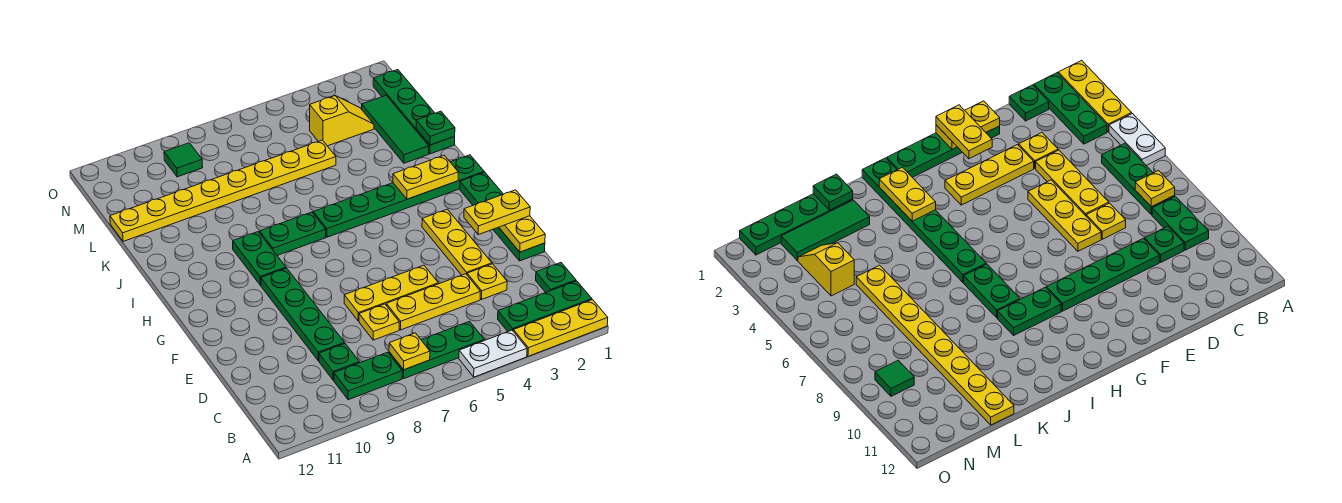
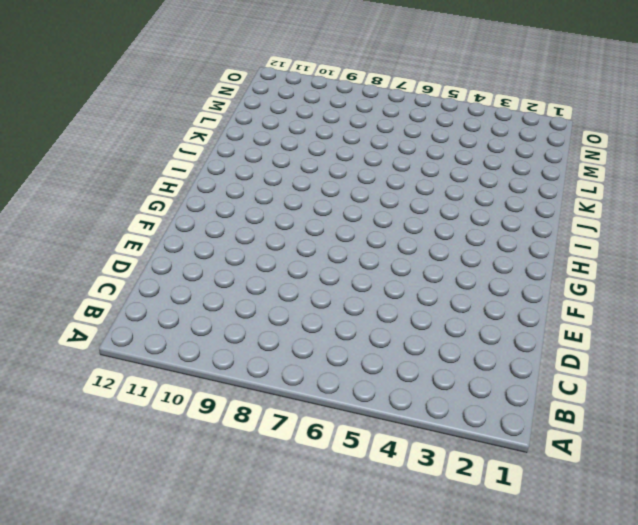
none -> yellow 1x3 plate [513,300,608,356]
none -> white 1x2 plate [459,330,527,377]
none -> green 1x3 plate [498,281,592,331]

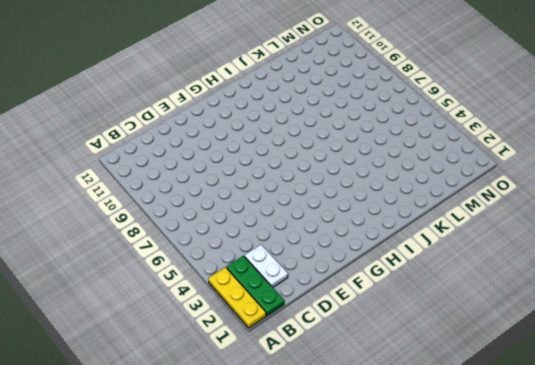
white 1x2 plate [244,245,288,287] -> white 1x2 plate moved to [459,330,527,377]
none -> green 1x3 plate [389,321,484,379]
none -> green 1x2 plate [334,352,402,400]
none -> green 1x1 plate [536,263,576,292]

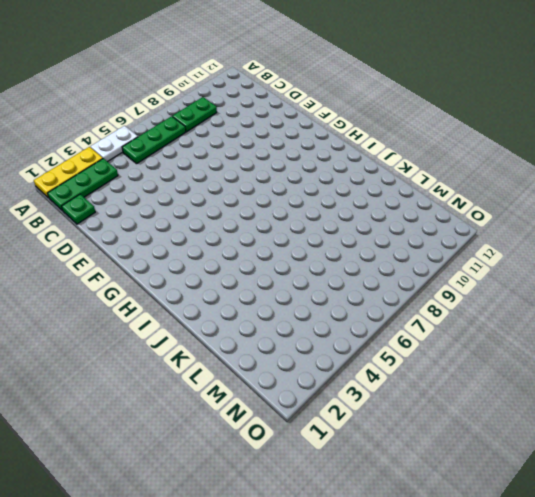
none -> green 1x1 plate [319,344,360,380]
none -> yellow 1x1 plate [467,264,507,299]
none -> yellow 1x3 plate [386,274,480,330]

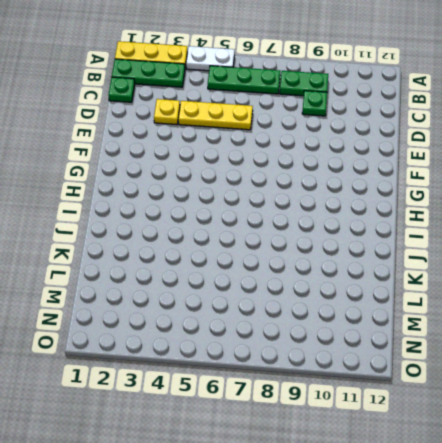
none -> yellow 1x1 plate [359,304,399,340]
none -> green 1x4 plate [261,268,345,361]
none -> green 1x4 plate [460,172,545,261]

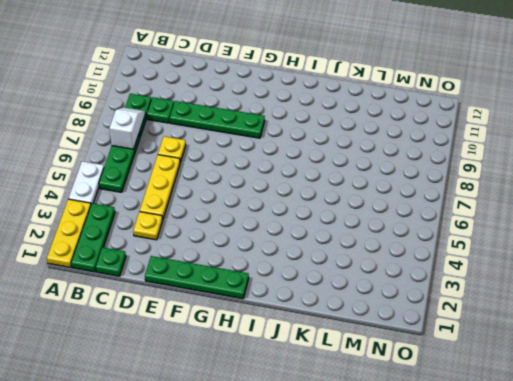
white 1x2 slope [109,107,145,149] -> yellow 1x1 plate [389,333,430,370]
none -> yellow 1x3 plate [422,209,492,275]
none -> yellow 1x3 plate [344,265,438,321]
none -> green 1x2 plate [233,232,286,285]

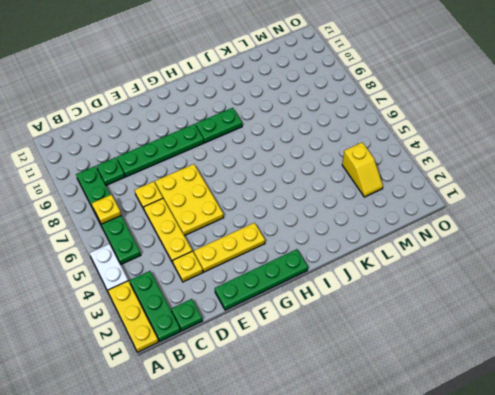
yellow 2x3 plate [155,164,224,236] -> yellow 1x3 plate [344,265,438,321]
none -> green 1x6 plate [313,155,484,237]
none -> green 1x2 plate [260,212,326,255]
none -> green 1x4 plate [373,70,455,154]

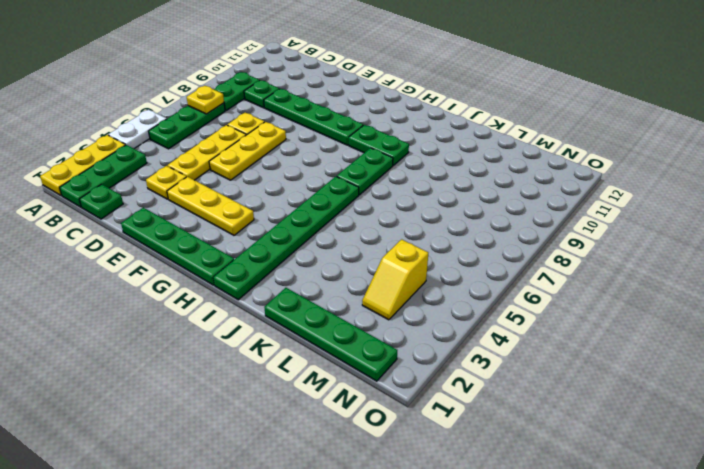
none -> green 1x3 tile [362,95,429,163]
none -> yellow 1x8 plate [110,140,336,241]
none -> green 1x1 tile [164,143,203,177]

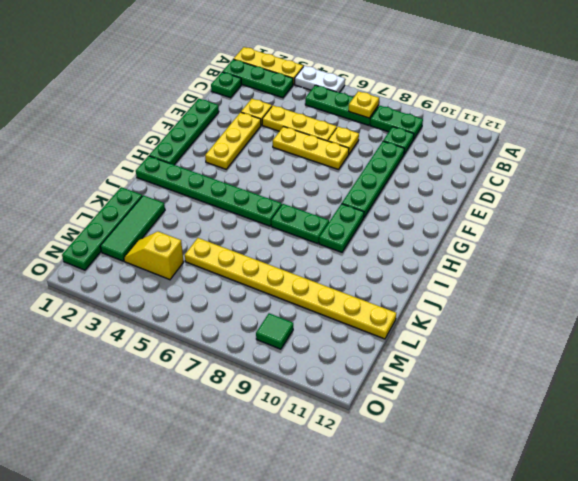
none -> yellow 1x2 plate [499,216,545,252]
none -> yellow 1x2 plate [393,155,458,199]
none -> green 1x1 plate [416,111,455,145]

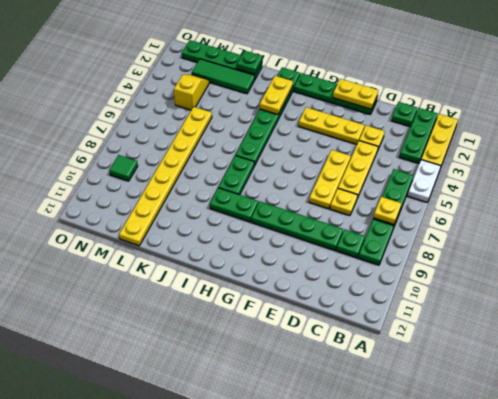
none -> yellow 1x2 plate [464,190,530,235]

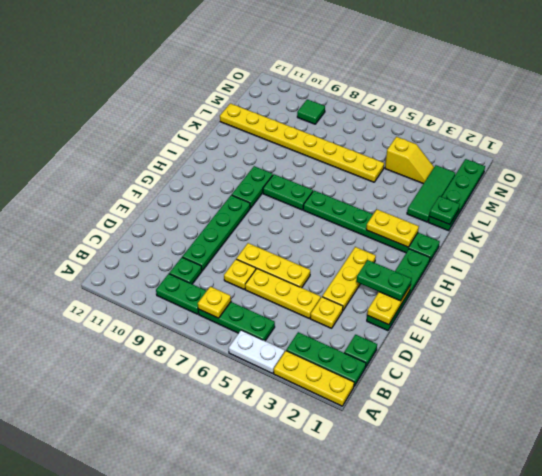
green 1x2 plate [356,260,412,301] -> yellow 1x2 plate [464,190,530,235]

